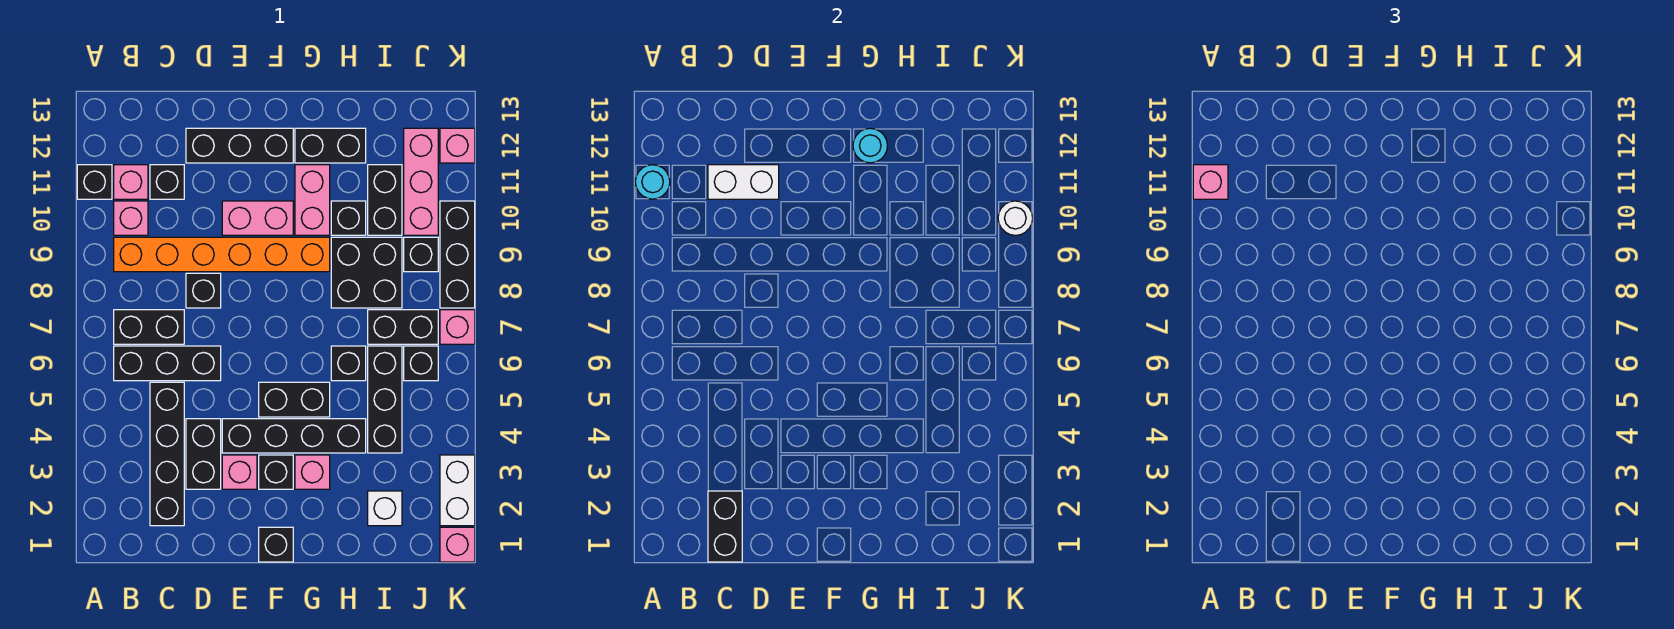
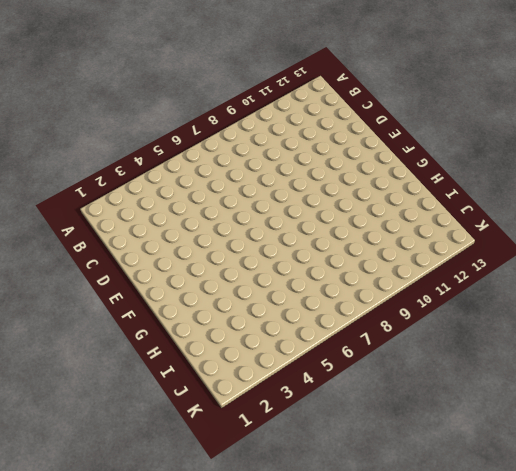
none -> black 1x1 brick [77,165,112,199]
none -> black 1x3 brick [114,346,221,381]
none -> black 1x2 brick [114,310,184,344]
none -> orange 1x6 brick [114,237,330,272]

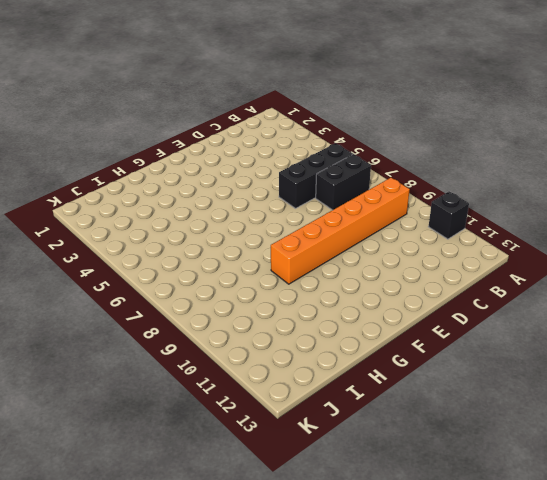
none -> pink 1x1 brick [114,201,148,235]
none -> pink 1x1 brick [114,165,148,199]
none -> black 1x4 brick [150,382,184,526]
none -> black 1x1 brick [150,165,184,199]

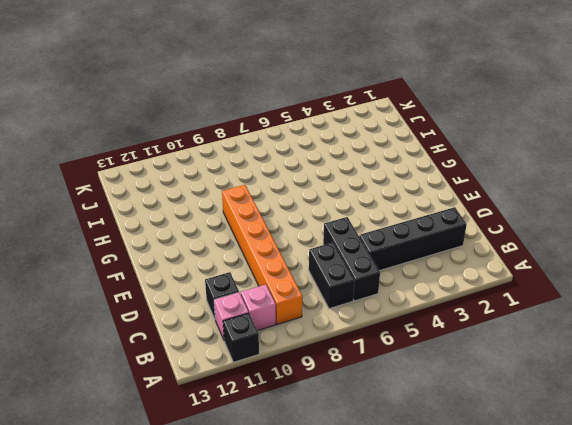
none -> black 1x2 brick [186,419,221,489]
none -> black 1x1 brick [186,273,221,308]
none -> black 1x3 brick [186,128,293,163]
none -> pink 1x1 brick [222,455,257,489]

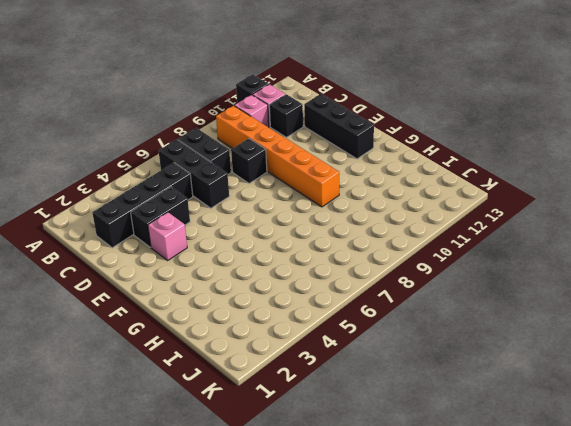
none -> black 1x4 brick [222,419,366,453]
none -> pink 1x2 brick [222,201,293,235]
none -> black 1x1 brick [259,527,293,562]
none -> black 1x1 brick [259,455,293,489]

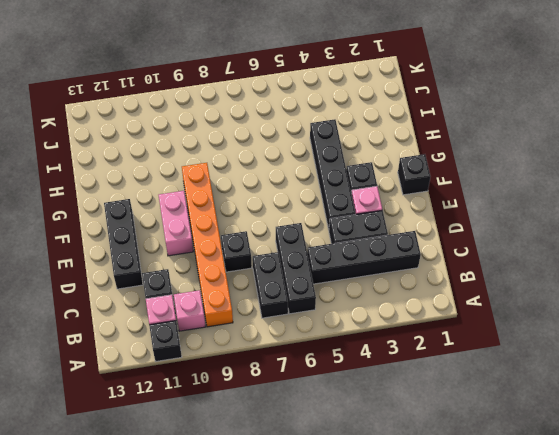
none -> black 1x2 brick [259,382,330,417]
none -> pink 1x1 brick [295,455,330,489]
none -> pink 1x2 brick [295,165,330,235]
none -> black 1x2 brick [295,128,366,163]

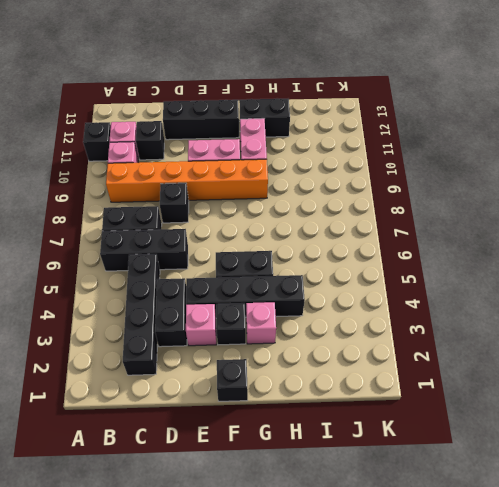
none -> black 1x1 brick [331,346,366,381]
none -> black 2x2 brick [331,237,402,308]
none -> black 1x1 brick [331,201,366,235]
none -> white 1x1 brick [368,491,402,526]

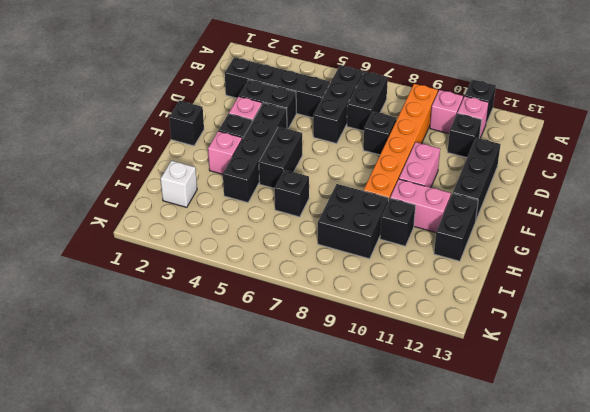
none -> black 1x3 brick [368,346,402,453]
none -> black 1x2 brick [368,310,438,344]
none -> black 1x2 brick [368,165,402,235]
none -> black 1x1 brick [404,346,438,381]

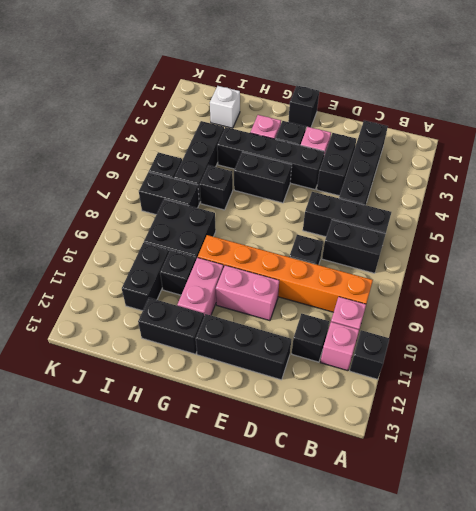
none -> black 1x1 brick [404,237,438,272]
none -> pink 1x3 brick [404,128,438,235]
none -> pink 1x1 brick [440,527,475,562]
none -> white 1x2 brick [440,455,475,526]

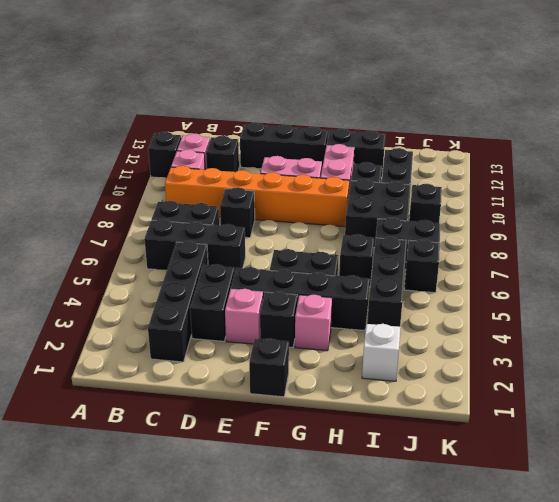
none -> pink 1x3 brick [404,128,438,235]
none -> pink 1x1 brick [440,527,475,562]
none -> white 1x2 brick [440,455,475,526]
none -> pink 1x1 brick [440,310,475,344]

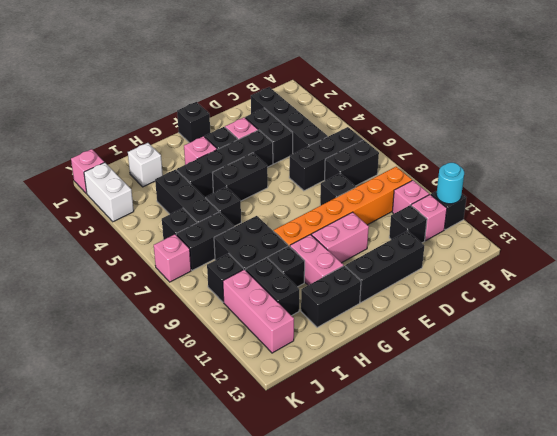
none -> black 1x3 brick [440,201,475,308]
none -> pink 1x1 brick [440,128,475,163]
none -> black 1x2 brick [708,491,742,562]
none -> white 1x2 brick [708,165,779,199]

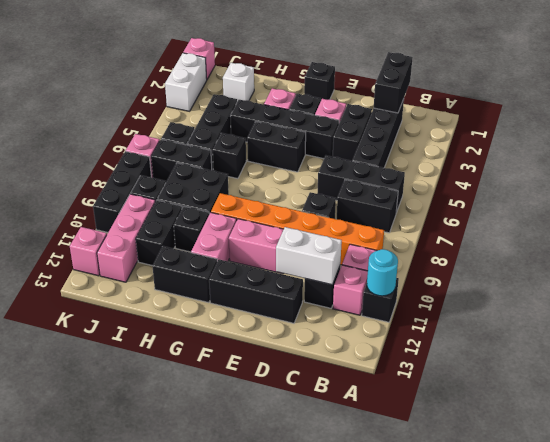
none -> cyan 1x1 round brick [853,128,887,163]
none -> white 1x1 round brick [998,201,1033,235]
none -> pink 1x1 brick [1193,165,1228,199]

